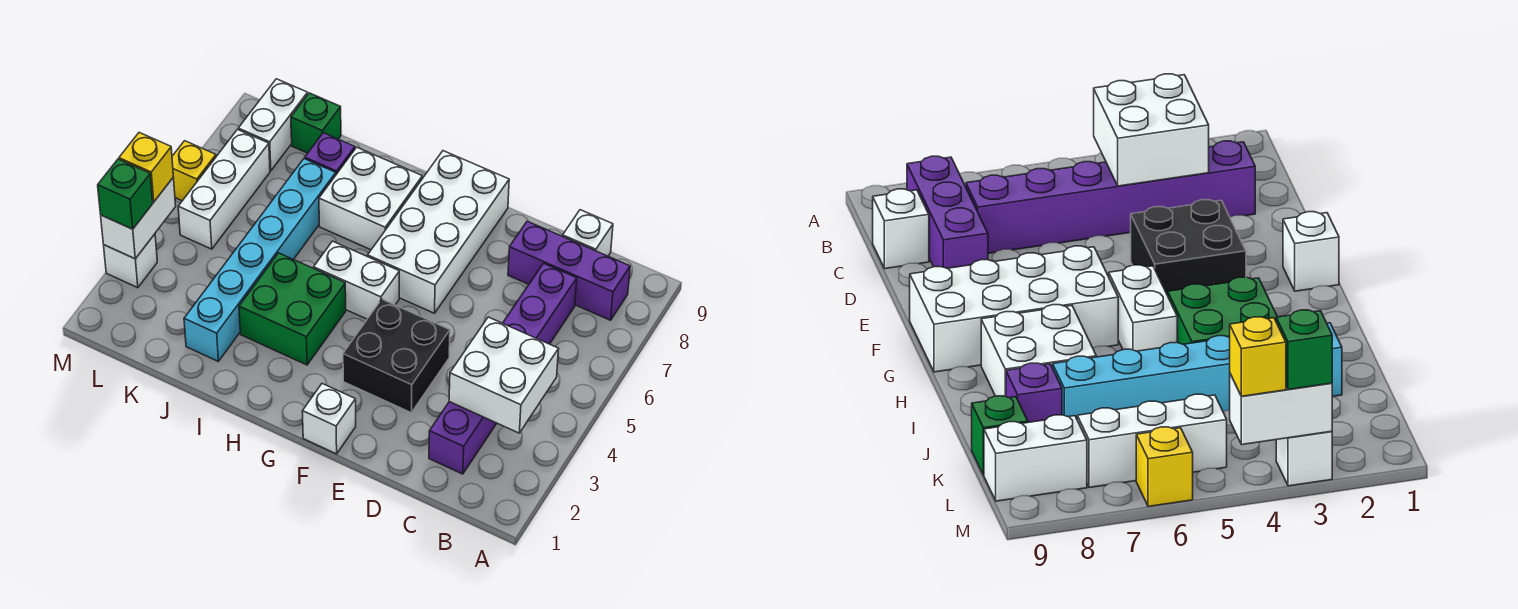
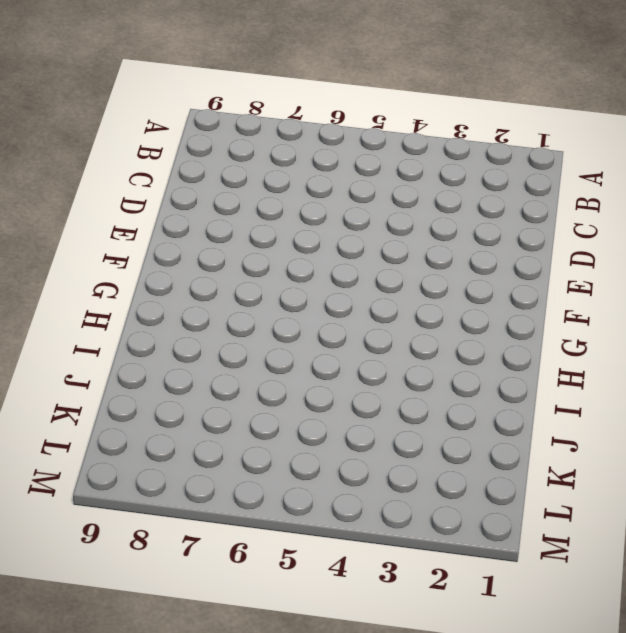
none -> purple 1x3 brick [508,221,630,320]
none -> purple 1x6 brick [429,263,577,474]
none -> white 1x1 brick [563,210,613,256]

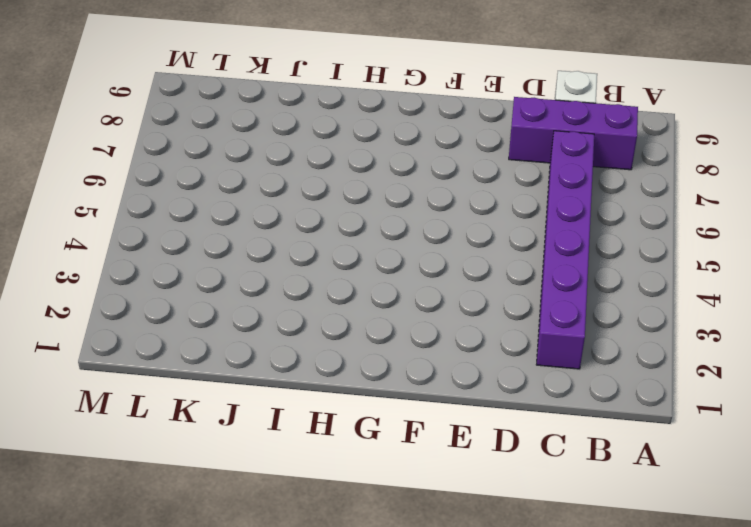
none -> black 2x2 brick [343,299,450,413]
none -> white 1x1 brick [302,384,356,454]
none -> white 2x4 brick [368,151,509,313]

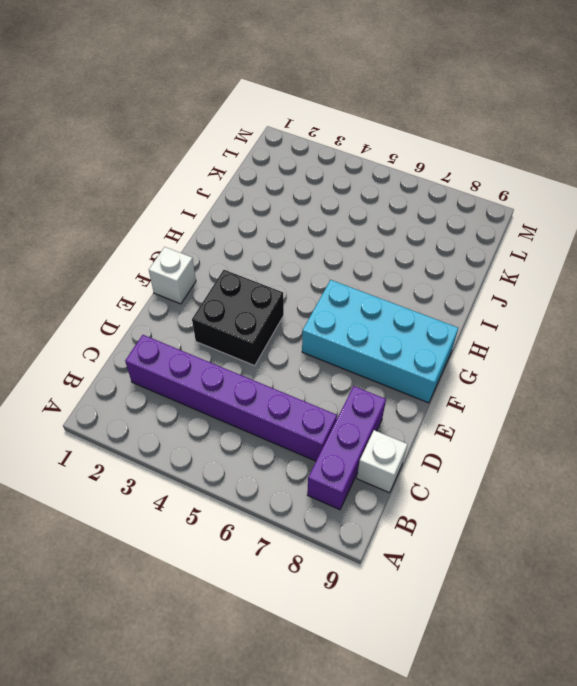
cyan 2x4 brick [302,280,458,403] -> white 2x4 brick [368,151,509,313]
none -> white 1x2 brick [314,241,399,319]
none -> green 2x2 brick [239,253,346,365]
none -> white 2x2 brick [319,147,422,250]

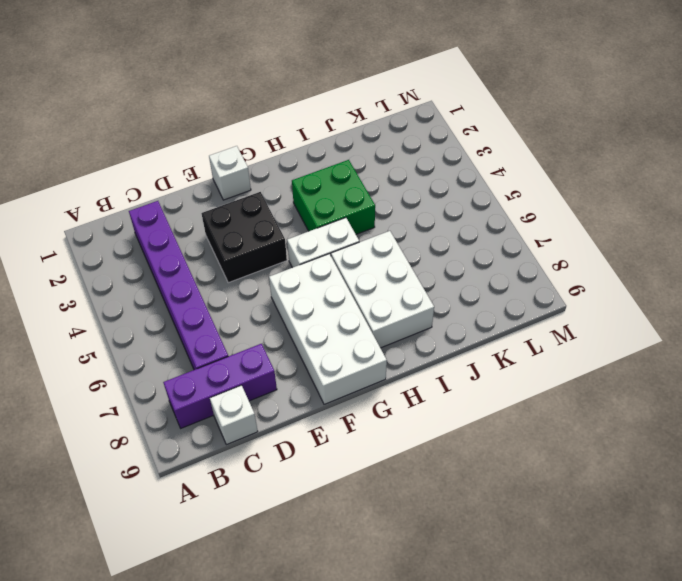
white 2x3 brick [331,231,434,348] -> white 2x2 brick [319,147,422,250]
none -> cyan 1x6 brick [184,159,336,361]
none -> purple 1x1 brick [305,133,355,174]
none -> green 1x1 brick [291,93,341,153]

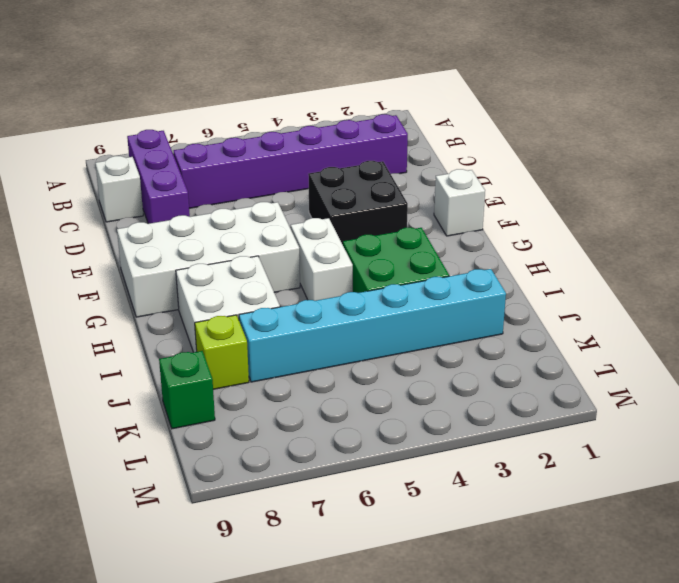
lime 1x1 brick [195,315,249,389] -> purple 1x1 brick [305,133,355,174]
none -> white 1x3 brick [178,130,270,249]
none -> white 1x2 brick [238,79,308,171]
none -> white 1x1 brick [104,234,157,288]

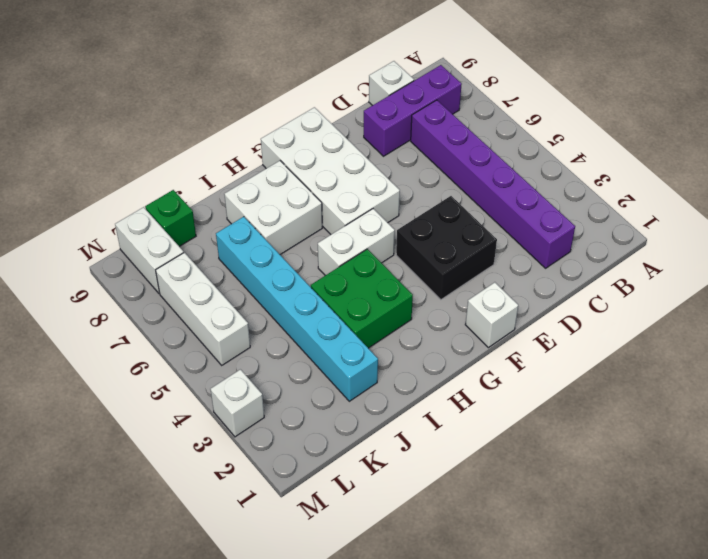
none -> purple 1x1 brick [305,133,355,174]
none -> yellow 1x1 brick [172,141,216,201]
none -> white 2x2 brick [449,317,558,433]

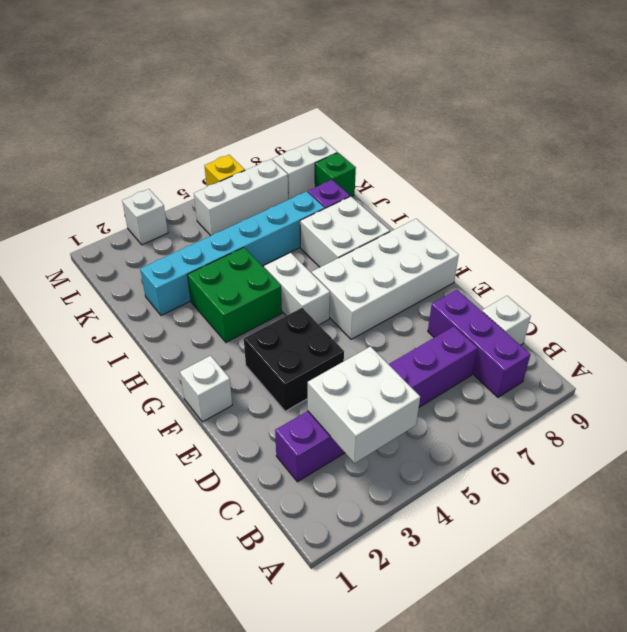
none -> white 1x2 brick [101,177,176,259]
none -> green 1x1 brick [98,159,153,229]
none -> yellow 1x1 brick [119,133,173,202]

